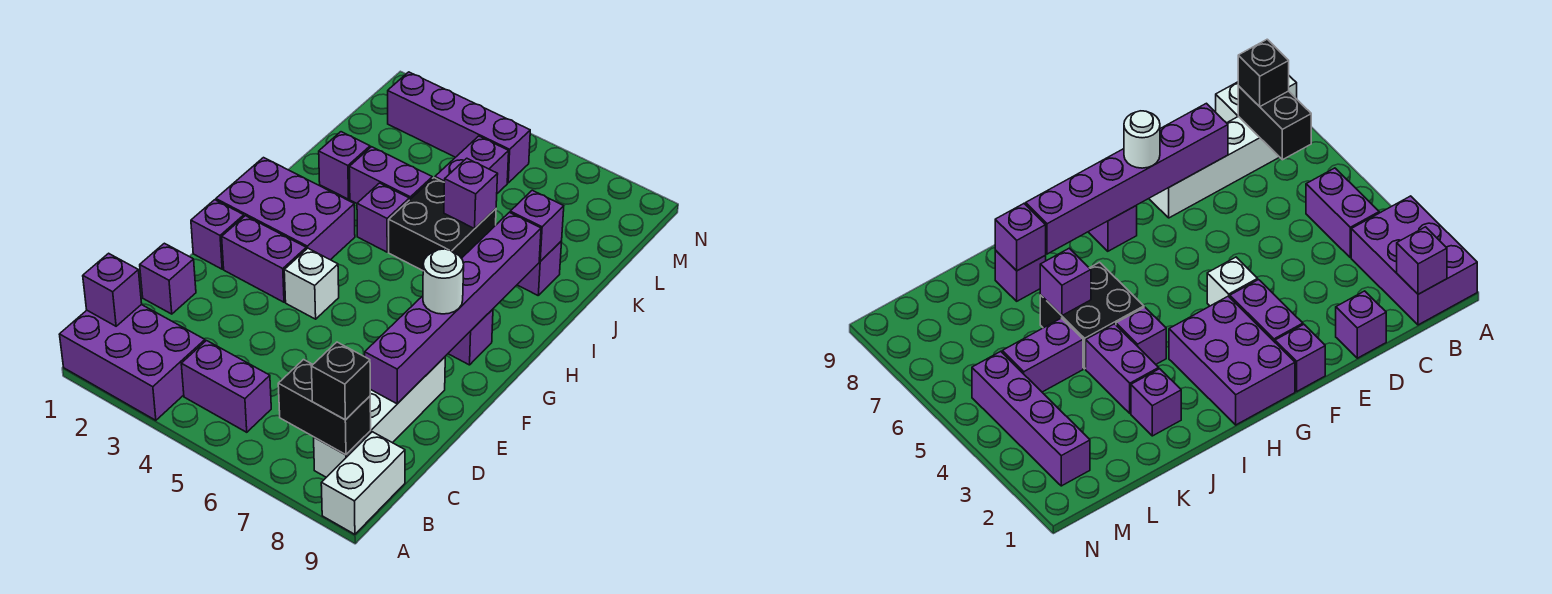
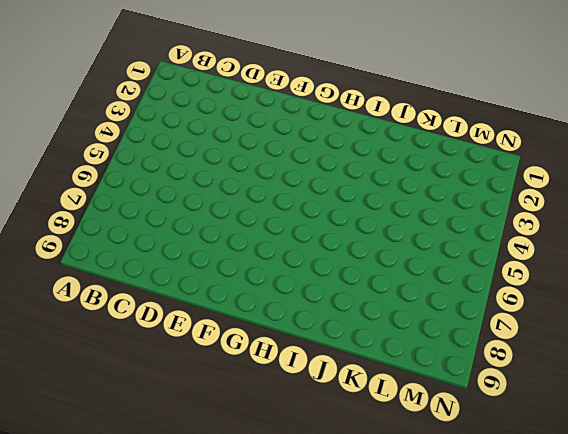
none -> purple 2x3 brick [59,305,205,420]
none -> white 1x2 brick [321,432,405,534]
none -> purple 1x2 brick [181,341,271,432]

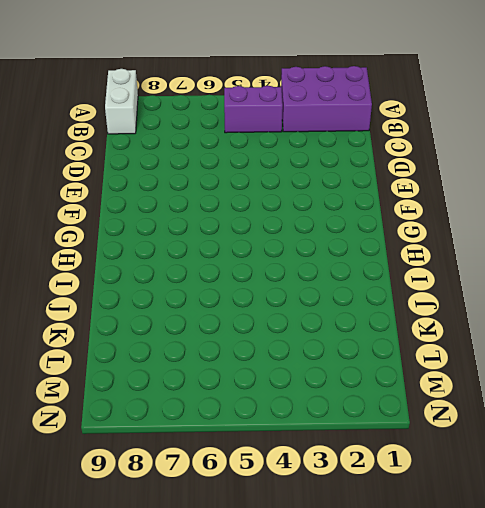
none -> white 1x4 brick [314,357,445,477]
none -> purple 1x1 brick [140,243,196,314]
none -> purple 1x1 brick [191,200,244,269]

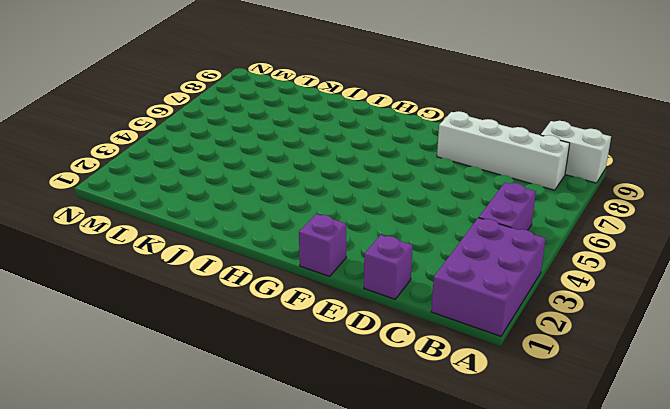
none -> purple 1x2 brick [222,216,306,302]
none -> white 1x1 brick [284,248,339,319]
none -> purple 2x3 brick [216,158,355,260]

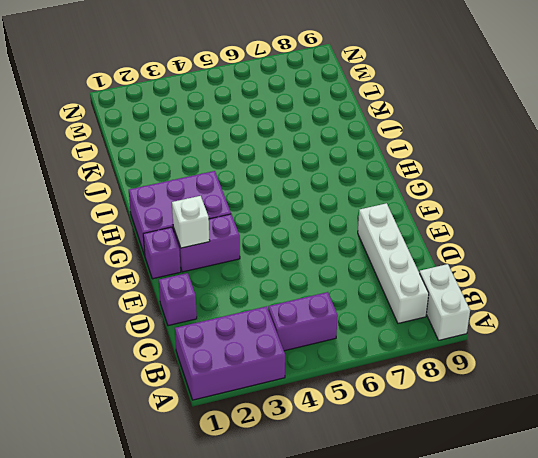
white 1x1 brick [172,196,210,248] -> white 1x1 brick moved to [284,248,339,319]
none -> purple 1x1 brick [448,309,493,365]
none -> purple 1x1 brick [357,183,409,252]
none -> black 2x2 brick [389,178,496,271]

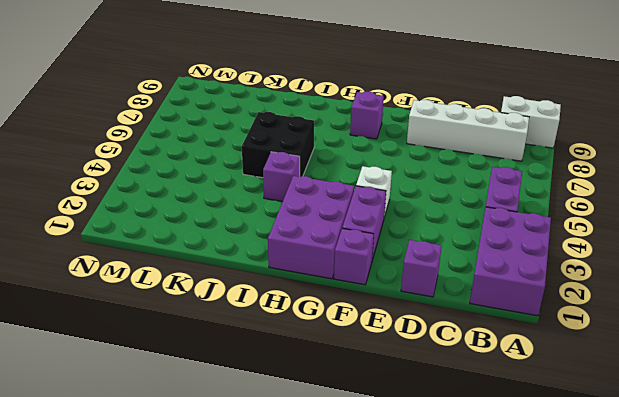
none -> purple 1x1 brick [319,132,370,199]
none -> purple 1x2 brick [349,147,432,203]
none -> purple 1x1 brick [517,241,562,295]

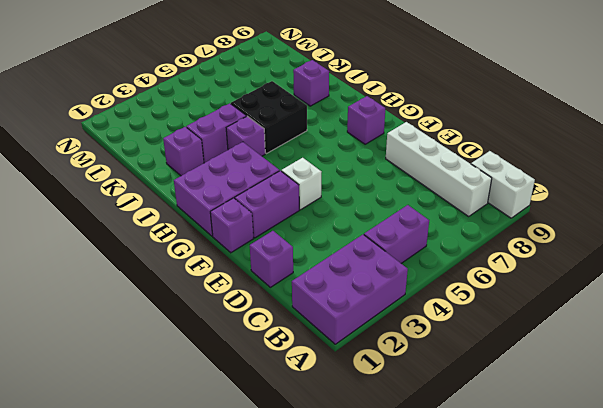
none -> purple 1x2 brick [435,136,509,193]
none -> purple 1x4 brick [388,72,530,183]
none -> purple 1x1 brick [83,253,142,326]

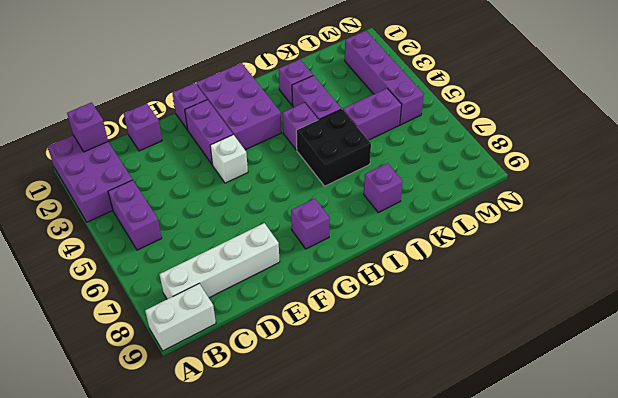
none -> black 1x2 brick [278,360,371,455]
none -> purple 1x6 brick [365,212,541,404]
none -> purple 1x1 brick [444,158,498,229]

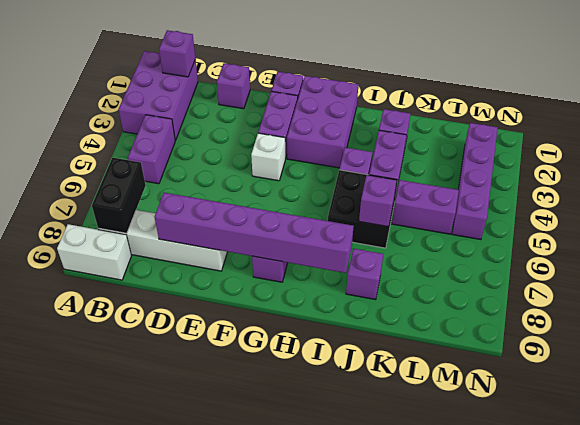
none -> purple 1x1 brick [510,190,564,261]
none -> black 1x1 brick [311,342,370,420]
none -> white 1x1 round brick [423,249,464,314]

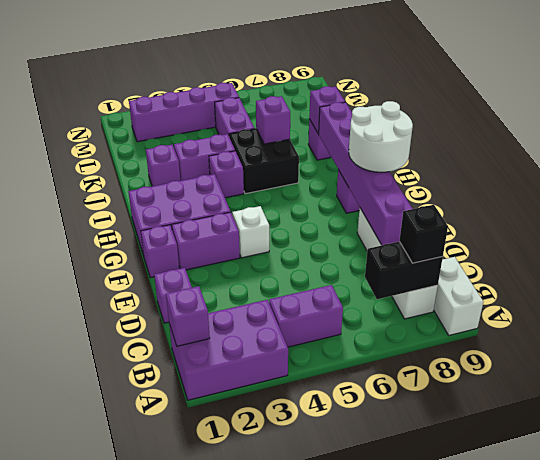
white 2x2 round brick [349,101,413,172] -> white 1x1 round brick [423,249,464,314]

